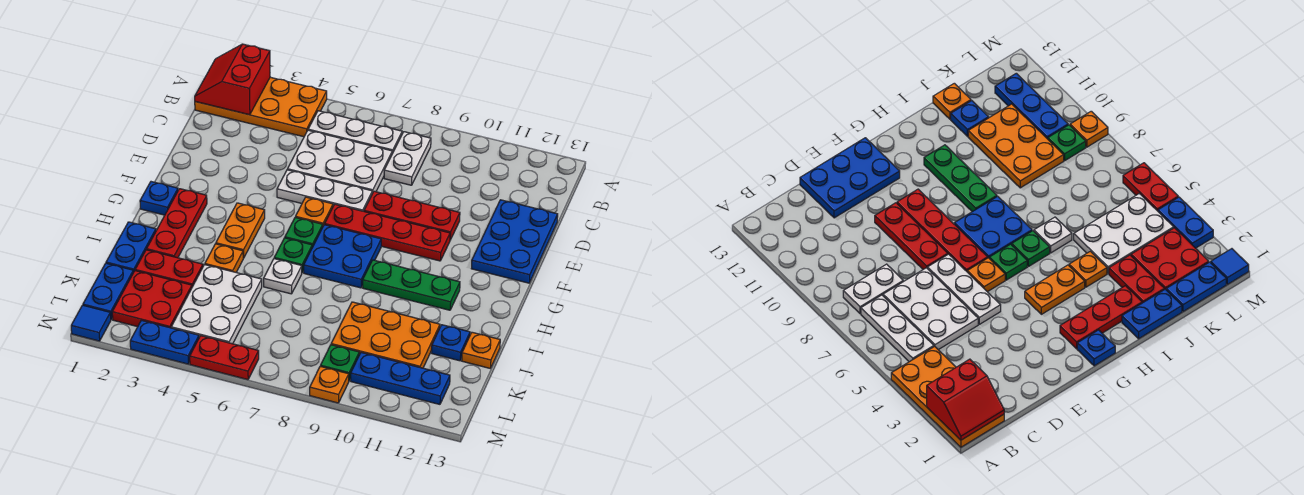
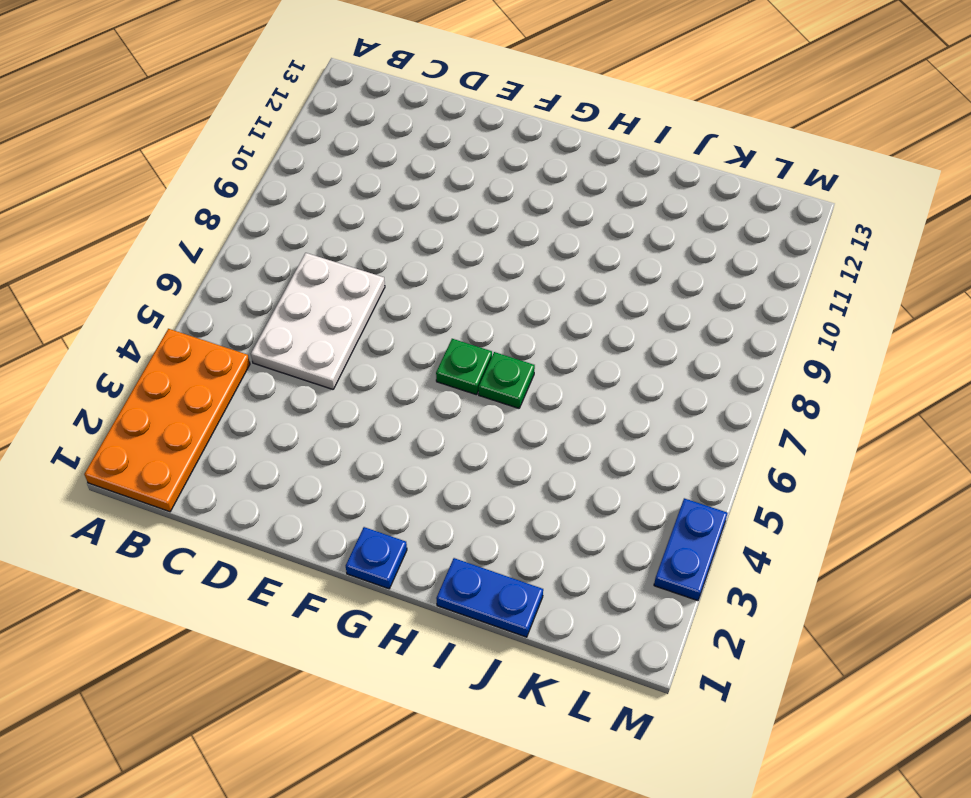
none -> white 1x3 plate [308,111,402,153]
none -> white 1x2 plate [384,132,431,185]
none -> blue 2x3 plate [471,200,558,283]
none -> white 1x3 plate [277,170,372,211]

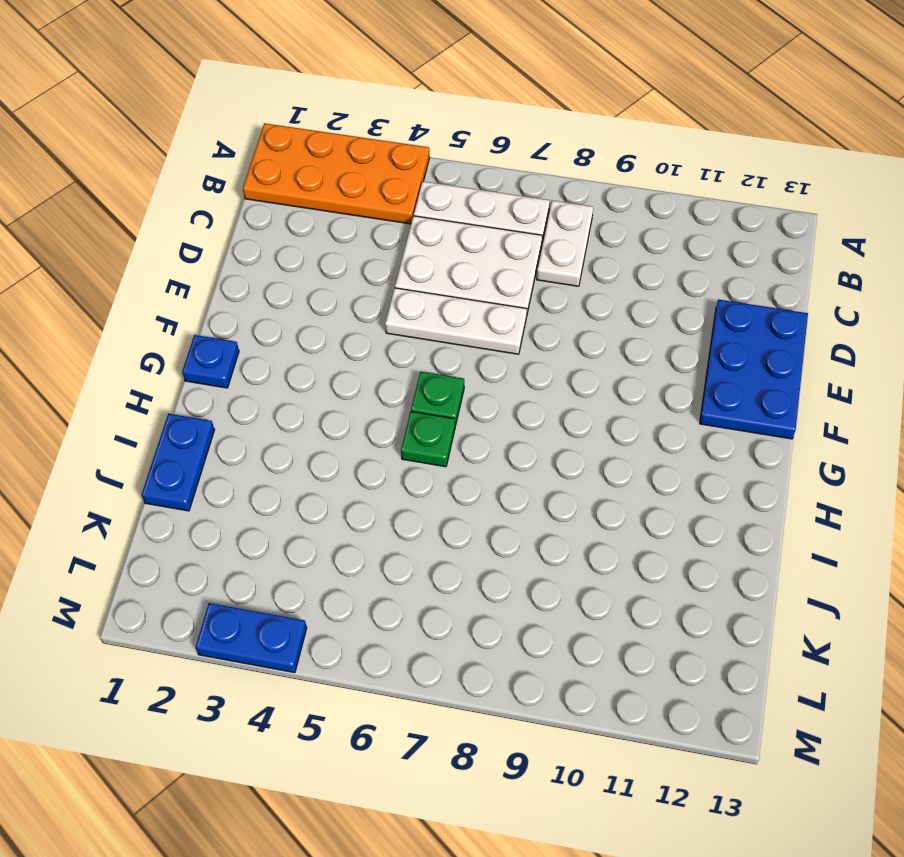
none -> red 1x3 plate [364,191,460,240]
none -> orange 1x1 plate [296,197,333,226]
none -> red 1x4 plate [325,204,450,261]
none -> red 1x3 plate [147,189,207,258]

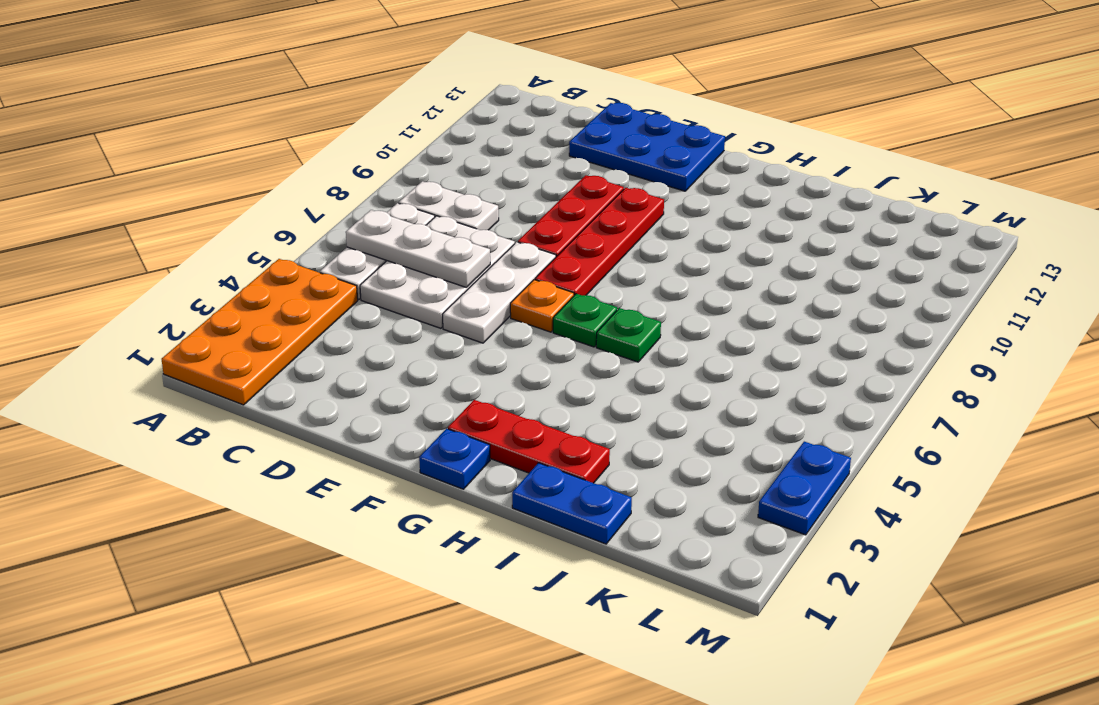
white 1x3 plate [346,210,490,287] -> none
none -> orange 1x2 plate [216,203,265,258]
none -> blue 2x2 plate [304,225,381,288]
none -> green 1x3 plate [363,260,460,310]
none -> orange 1x1 plate [205,244,243,272]

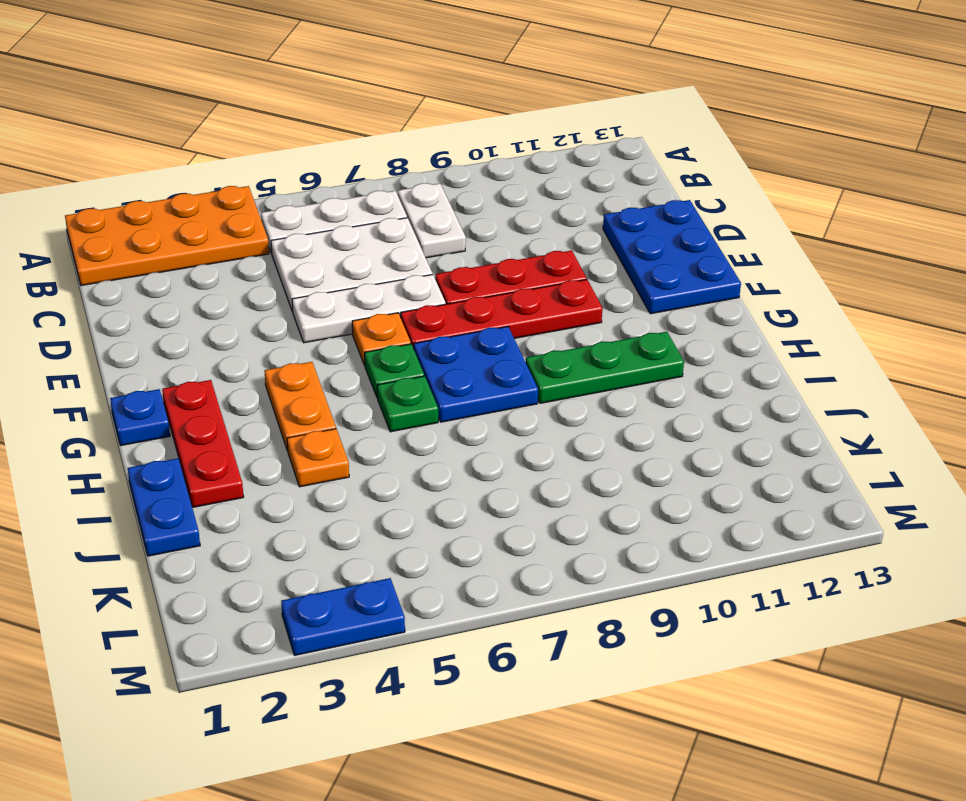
none -> white 1x1 plate [264,259,302,294]
none -> red 1x2 plate [135,250,203,287]
none -> white 2x3 plate [171,265,262,344]
none -> orange 2x3 plate [331,302,440,368]

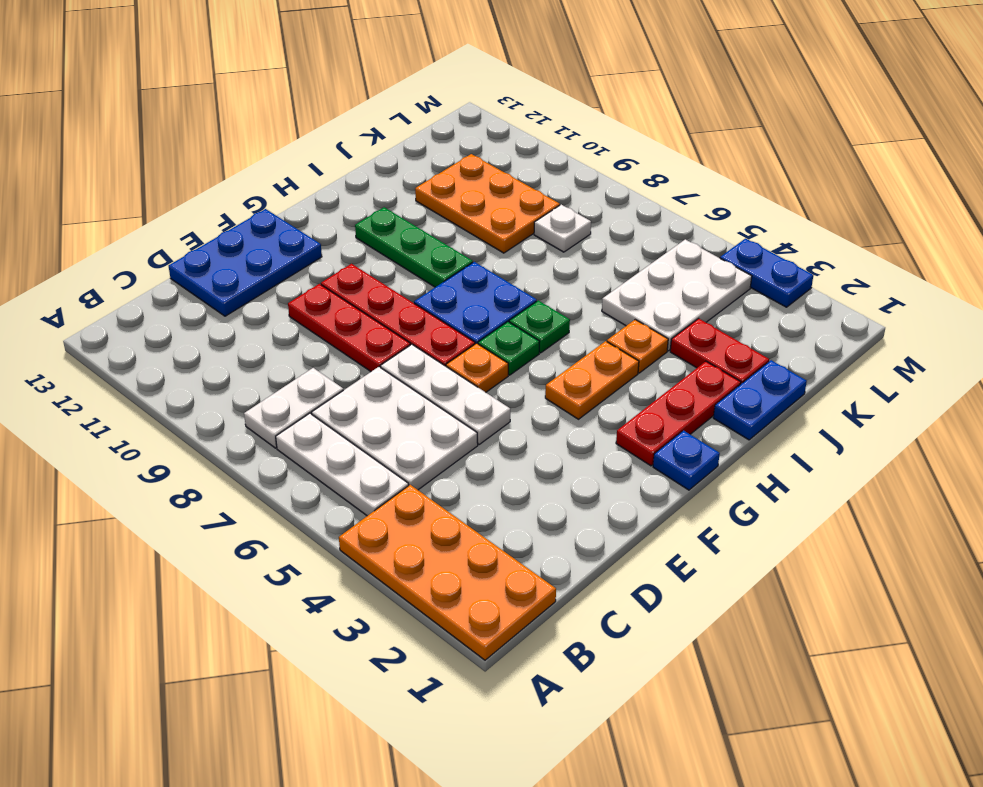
white 1x1 plate [534,205,591,252] -> white 1x1 plate moved to [264,259,302,294]
none -> blue 1x1 plate [432,325,470,361]
none -> orange 1x1 plate [462,332,500,368]
none -> blue 1x2 plate [83,263,133,319]
none -> red 2x2 plate [112,271,192,328]

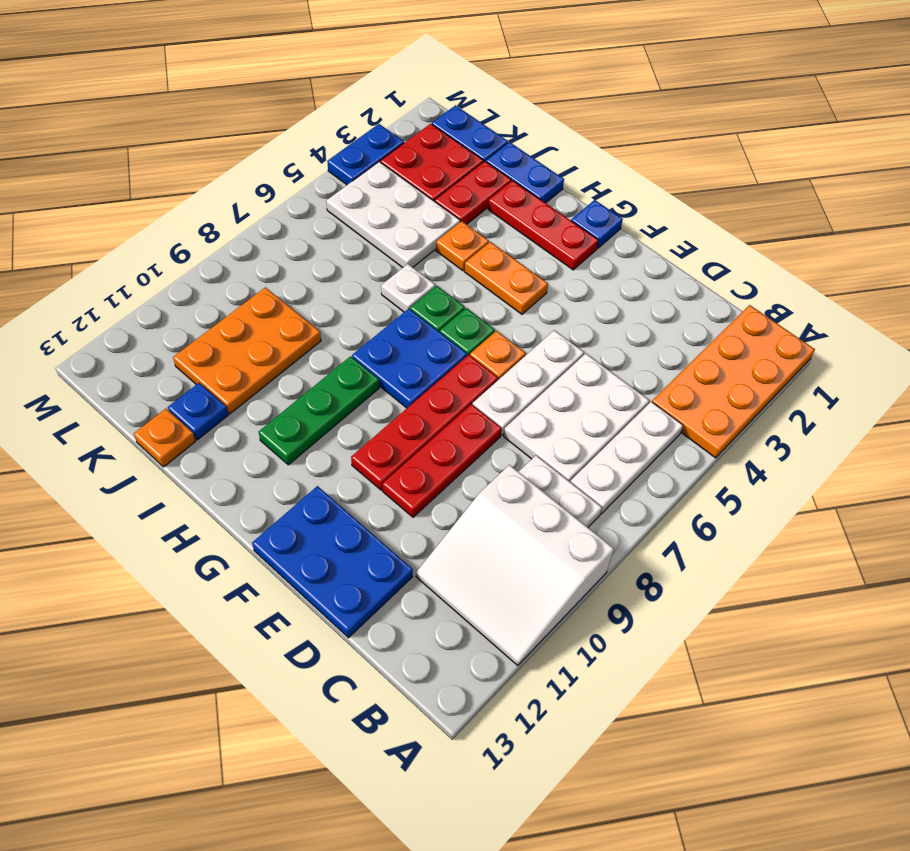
white 3x3 slope [416,465,614,666] -> none
none -> green 1x1 plate [321,345,359,380]
none -> blue 1x3 plate [351,353,450,404]
none -> blue 1x1 tile [71,305,111,341]
none -> red 1x2 plate [190,336,259,380]

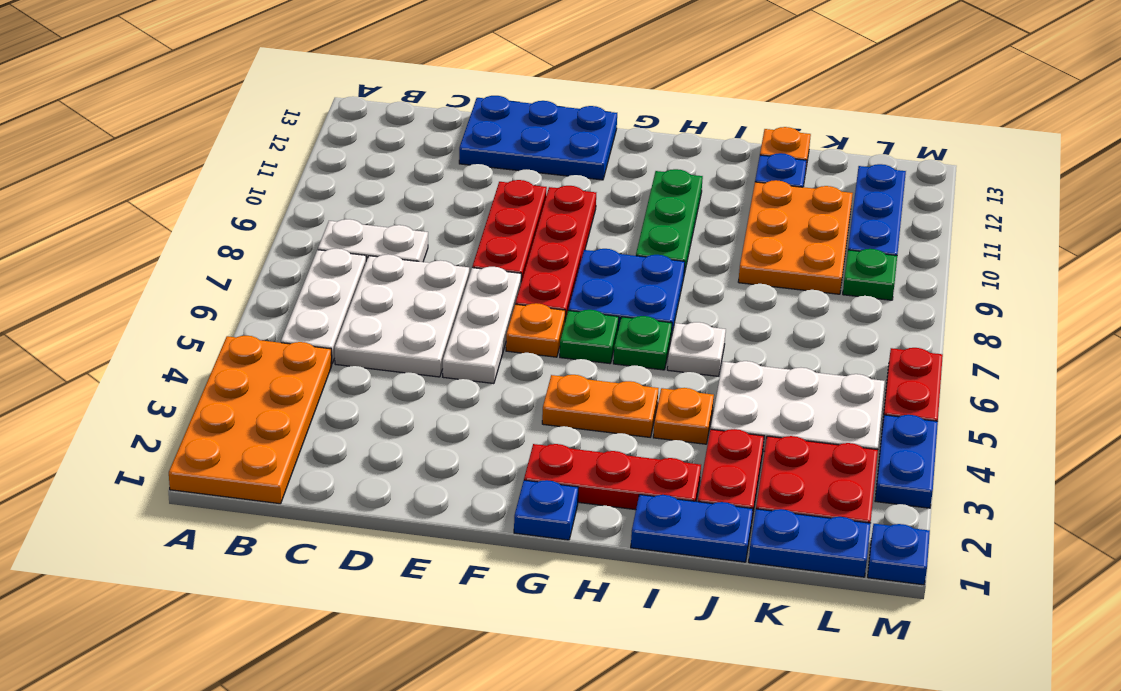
blue 1x1 plate [868,524,930,585] -> blue 1x1 tile [71,305,111,341]
none -> orange 1x1 plate [310,366,349,403]
none -> red 2x2 slope [195,44,270,115]

